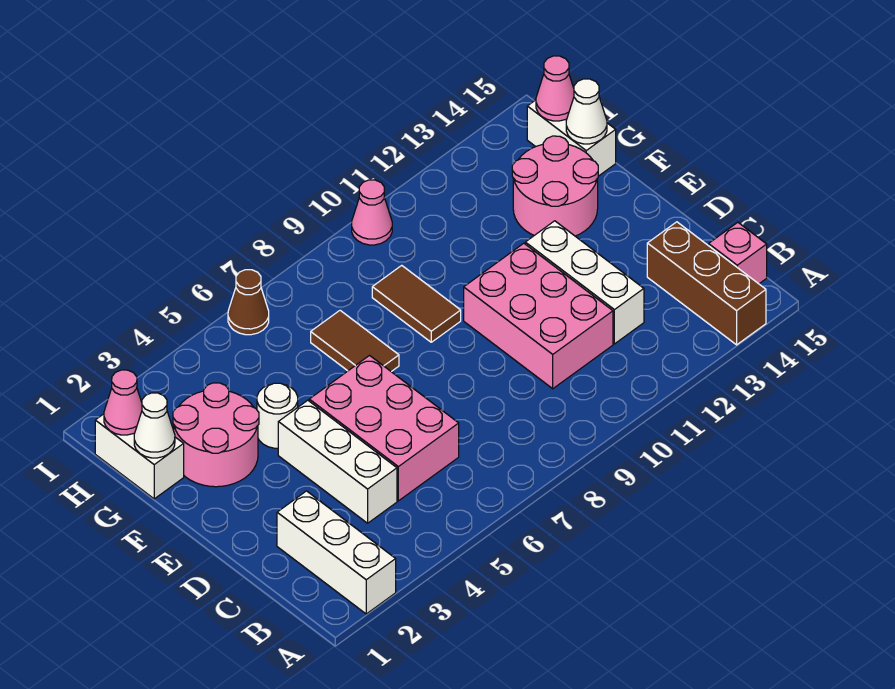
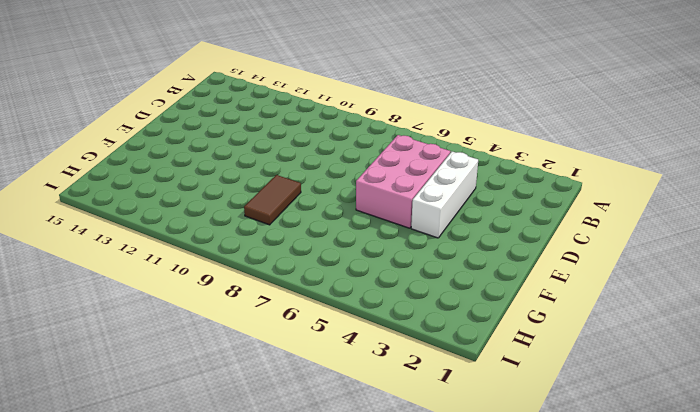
none -> white 1x3 brick [277,491,396,614]
none -> brown 1x3 brick [647,222,766,345]
none -> pink 1x1 brick [709,222,767,284]

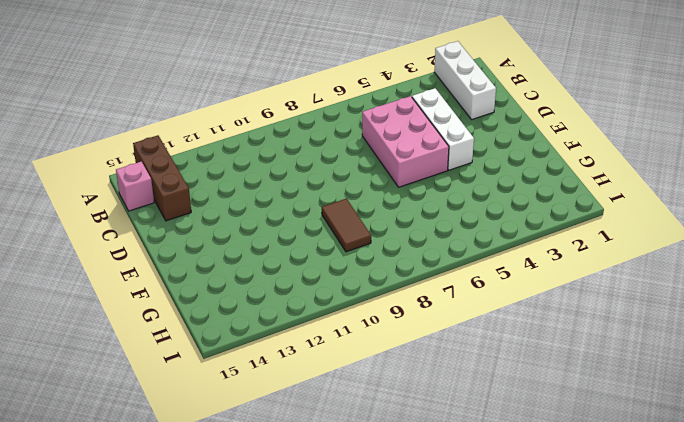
none -> pink 2x3 brick [464,243,613,389]
none -> white 1x3 brick [525,221,644,344]
none -> pink 2x2 round brick [173,383,259,487]

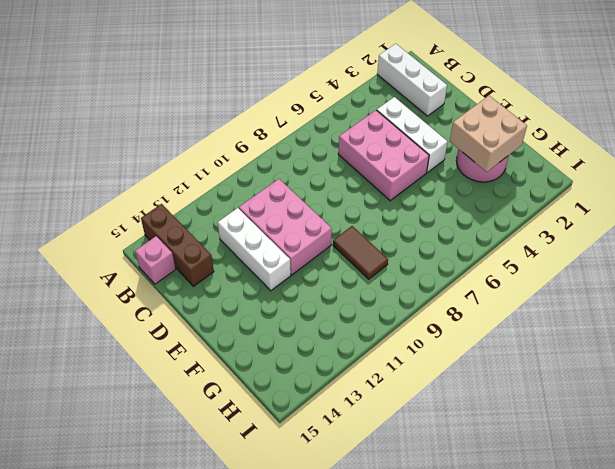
tan 2x2 brick [450,96,527,172] -> none
none -> white 1x1 round brick [257,383,298,448]
none -> brown 1x2 tile [311,310,399,372]
none -> pink 2x2 round brick [512,136,598,236]

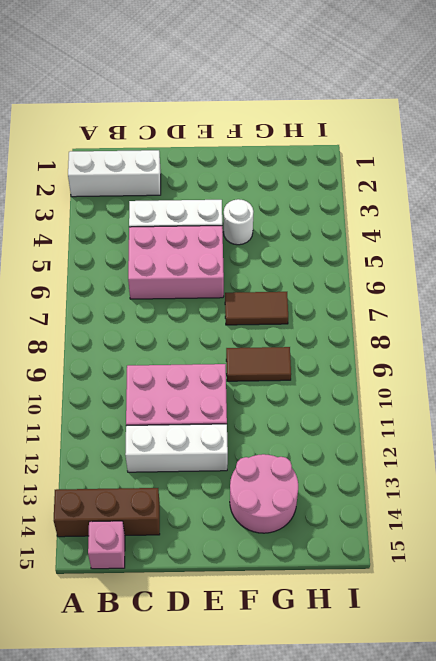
none -> pink 2x2 round brick [173,383,259,487]
none -> white 1x2 brick [95,414,184,499]
none -> white 1x2 brick [527,100,616,176]

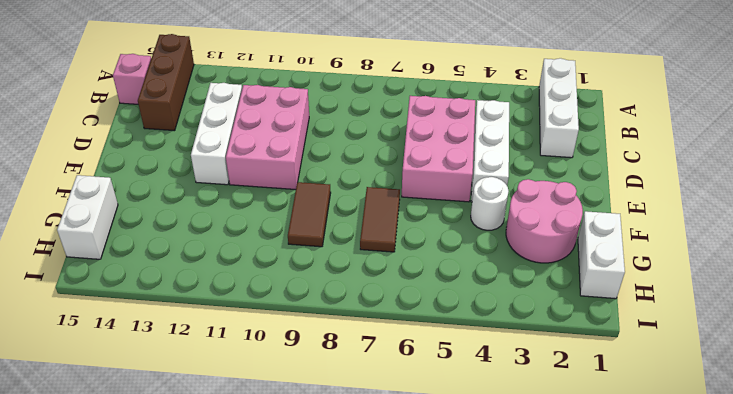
none -> pink 2x2 round brick [512,136,598,236]
none -> brown 1x1 cone [228,270,269,335]
none -> pink 1x1 cone [352,180,392,245]

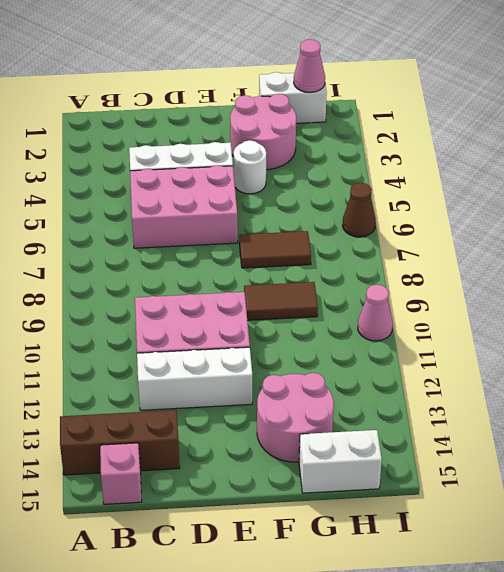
none -> white 1x3 brick [277,491,396,614]
none -> white 1x1 cone [134,393,175,458]
none -> white 1x1 cone [566,79,607,144]

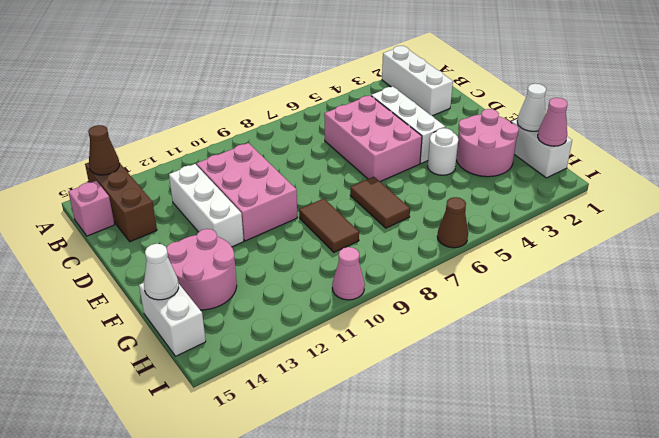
brown 1x1 cone [88,125,119,175] -> none
none -> pink 1x1 cone [536,56,574,121]

